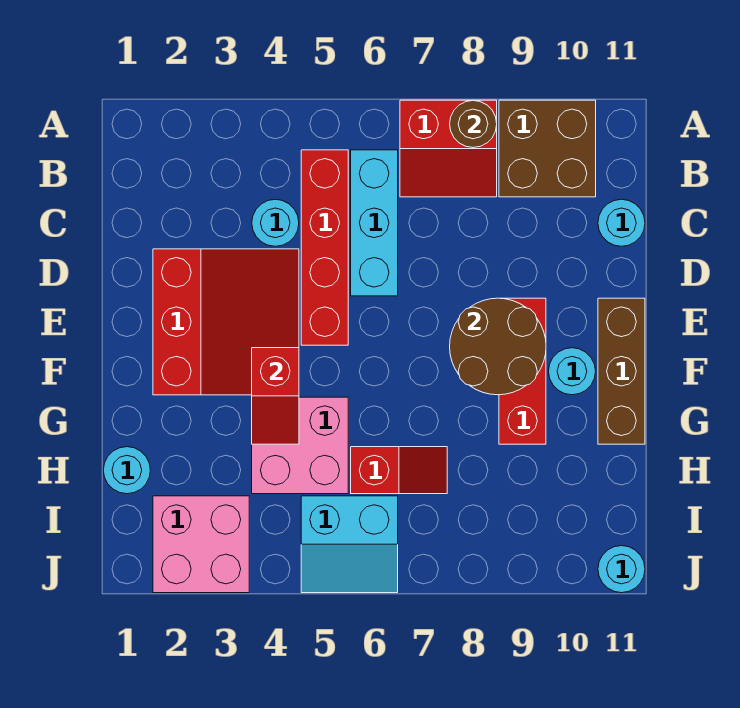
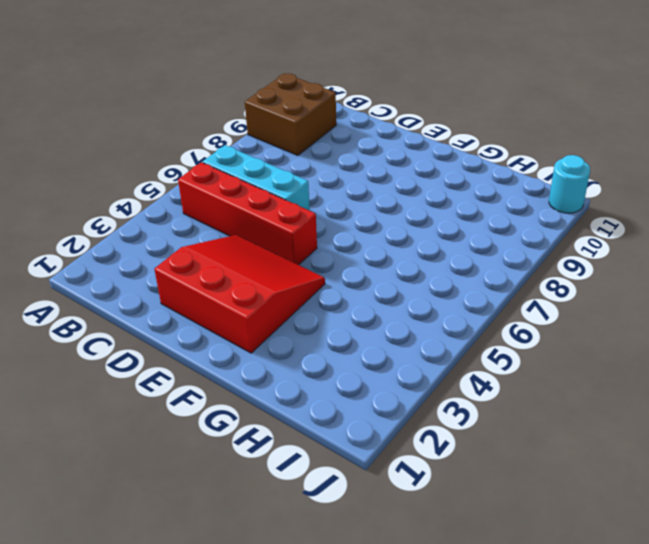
none -> red 2x2 slope [400,100,497,197]
none -> cyan 1x1 round brick [252,199,299,246]
none -> cyan 1x1 round brick [598,199,645,246]

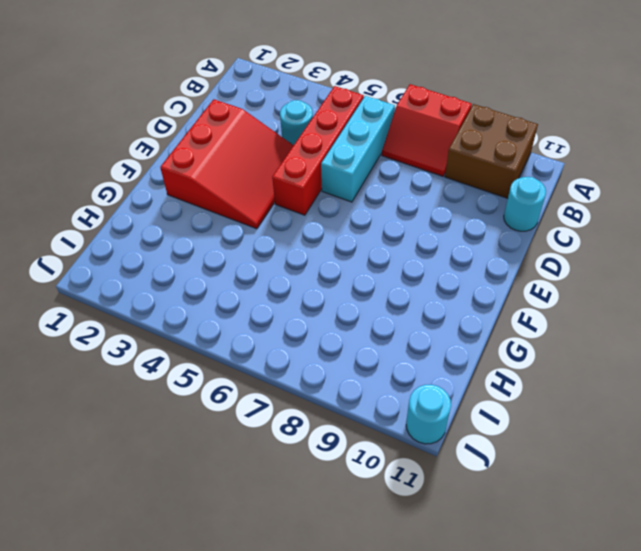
none -> red 1x3 brick [499,298,546,444]
none -> brown 1x3 brick [598,298,645,444]
none -> cyan 1x1 round brick [549,348,596,395]

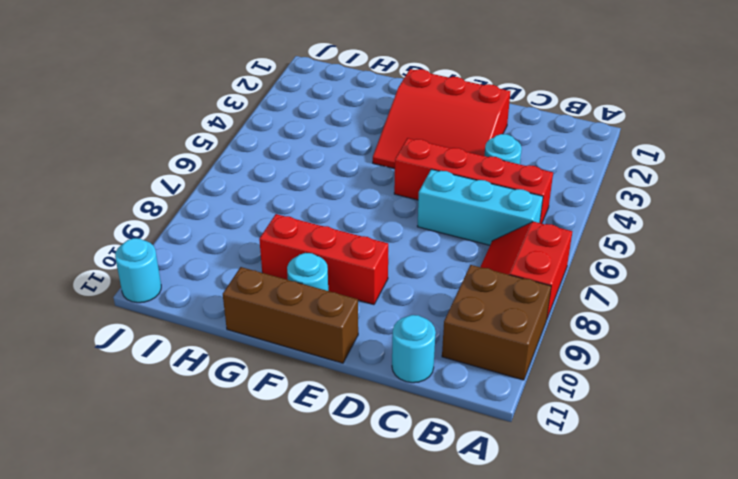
none -> pink 2x2 brick [252,397,348,494]
none -> cyan 1x1 round brick [103,447,150,494]
none -> red 1x2 slope [351,447,447,494]

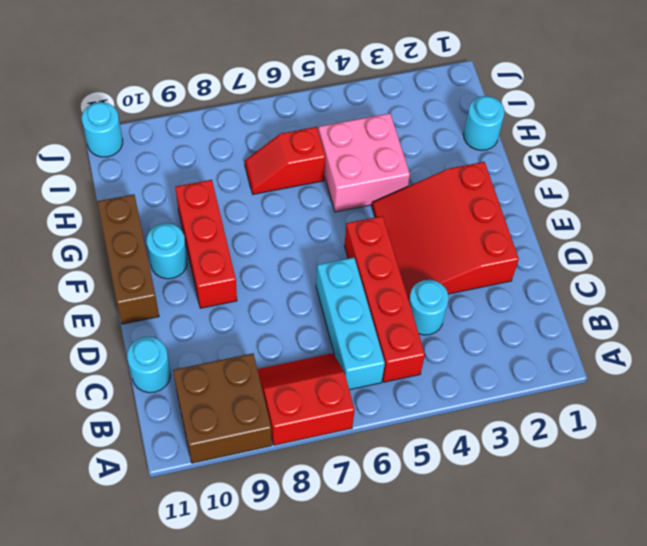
none -> pink 2x2 brick [153,496,249,593]
none -> cyan 2x2 slope [301,496,398,593]
none -> brown 1x1 round brick [450,100,497,148]

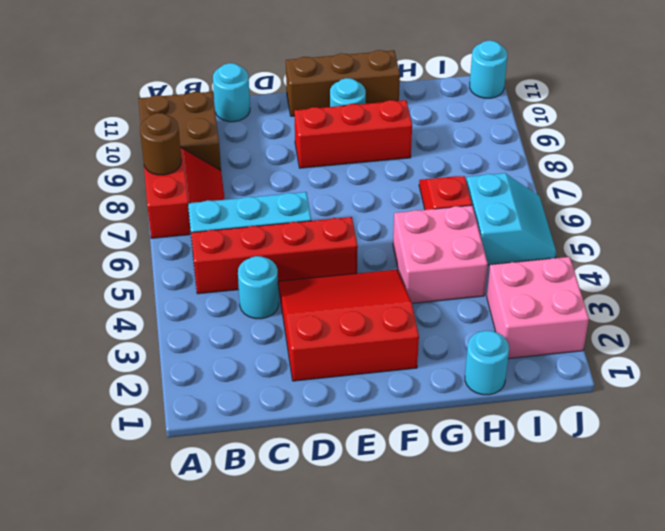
none -> brown 2x2 round brick [450,298,546,395]
none -> red 1x2 slope [252,348,299,444]

